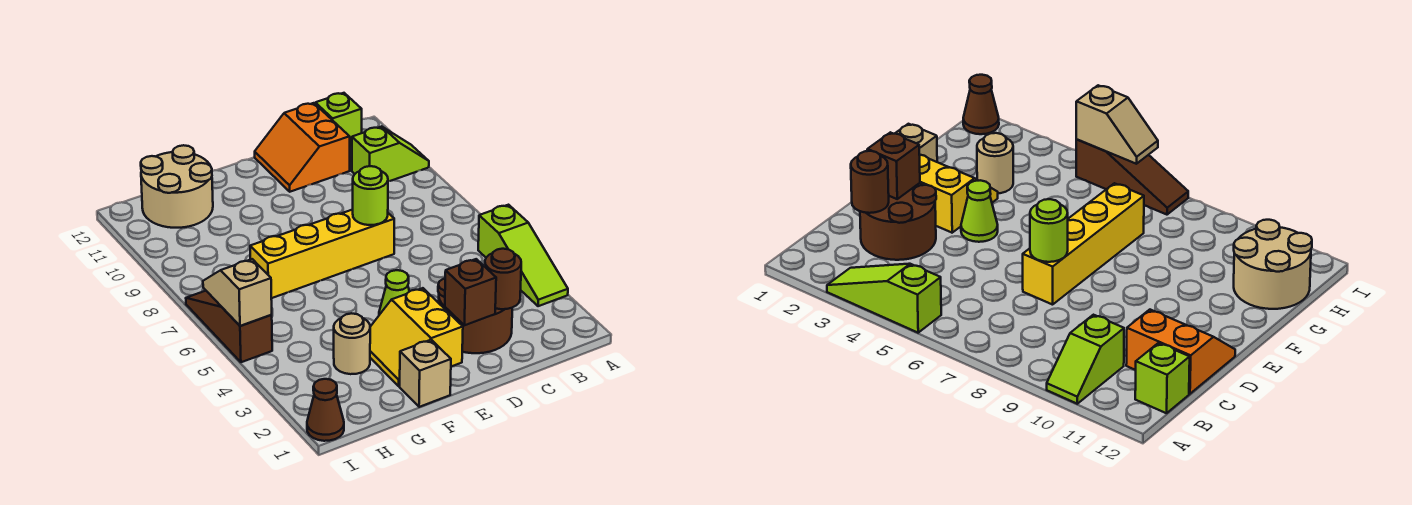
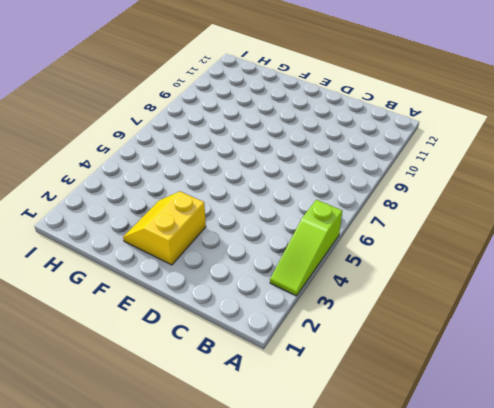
none -> lime 1x2 slope [352,126,429,181]
none -> lime 1x1 brick [315,93,362,147]
none -> brown 2x2 round brick [438,279,512,353]

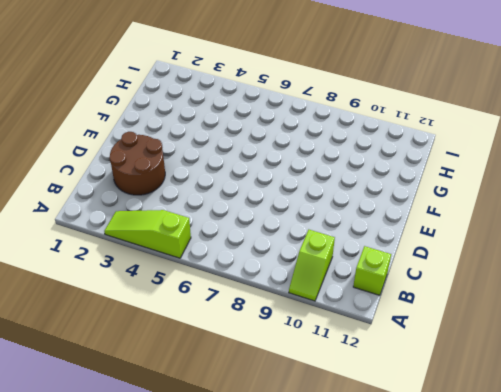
none -> orange 2x2 slope [255,103,350,192]
none -> yellow 1x4 brick [250,210,394,298]
none -> yellow 2x2 slope [370,288,463,386]

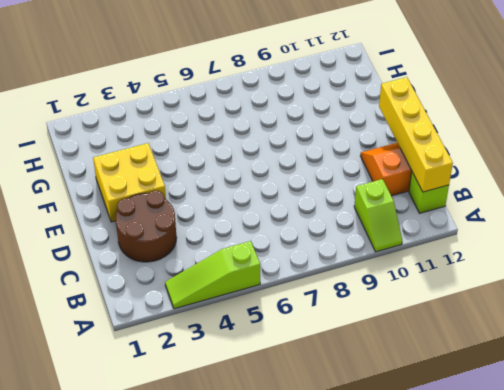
yellow 1x4 brick [379,77,453,192] -> yellow 1x4 brick moved to [250,210,394,298]
yellow 2x2 brick [93,143,166,222] -> yellow 2x2 slope [370,288,463,386]
none -> lime 1x1 cone [379,270,409,315]
none -> tan 1x1 brick [400,340,451,407]
none -> tan 1x1 round brick [334,313,370,374]

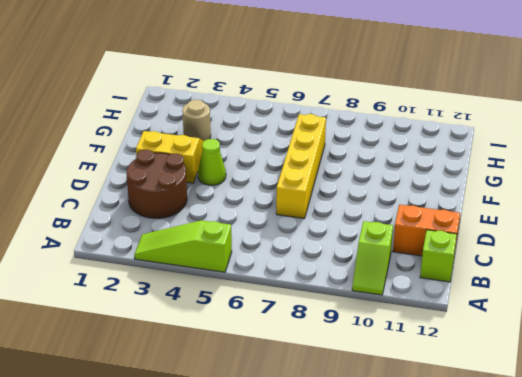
none -> tan 1x1 brick [400,340,451,407]
none -> tan 2x2 round brick [141,145,213,228]
none -> brown 1x1 cone [307,379,344,441]

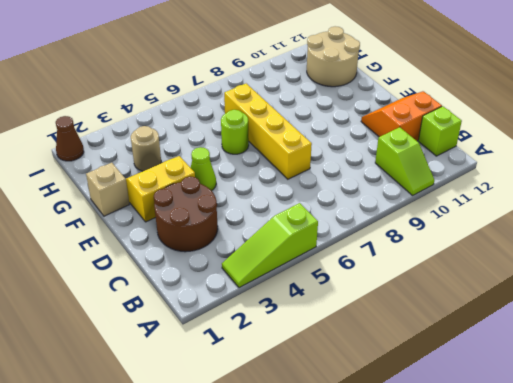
lime 1x1 round brick [221,110,249,154] -> lime 1x1 round brick moved to [353,166,388,225]
none -> brown 1x3 slope [186,291,272,362]
none -> brown 1x1 round brick [485,249,521,309]
none -> brown 1x1 brick [445,259,496,325]

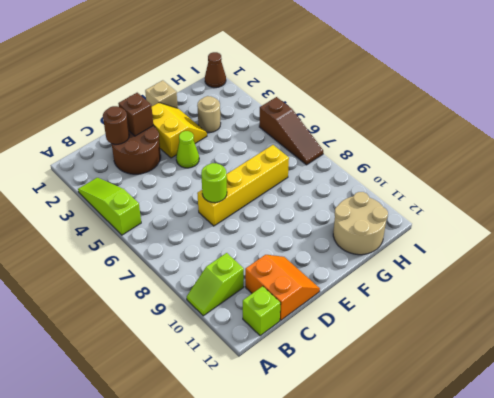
none -> tan 1x2 slope [203,259,272,326]

